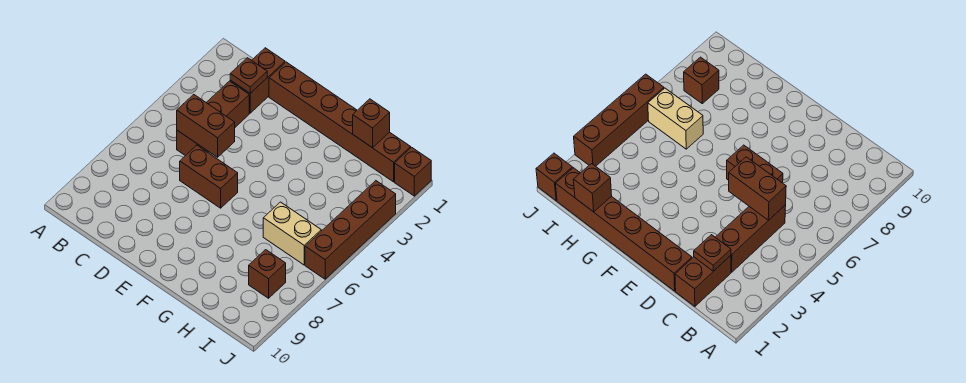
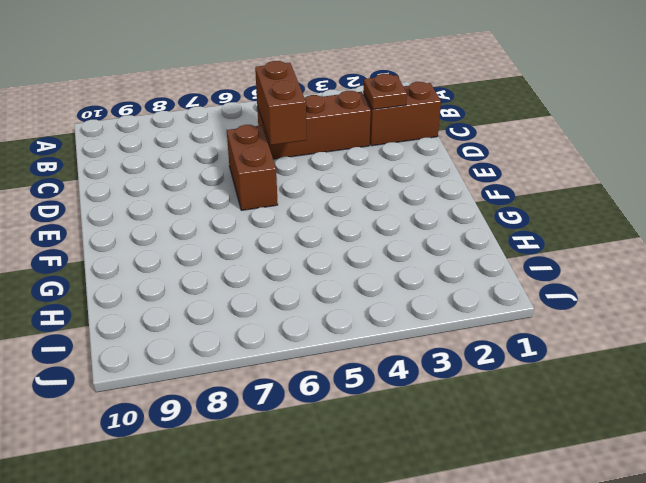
none -> brown 1x6 brick [269,62,411,182]
none -> tan 1x2 brick [263,202,321,265]

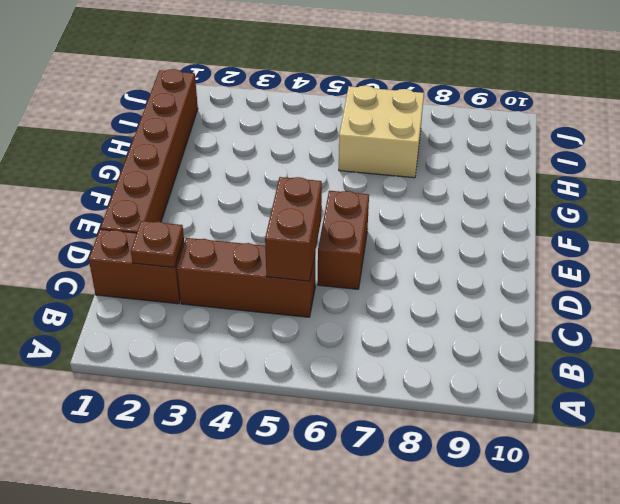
tan 2x2 brick [339,86,424,178] -> tan 1x2 brick [263,202,321,265]
none -> brown 1x1 brick [249,250,286,298]
none -> brown 1x1 brick [395,147,431,196]

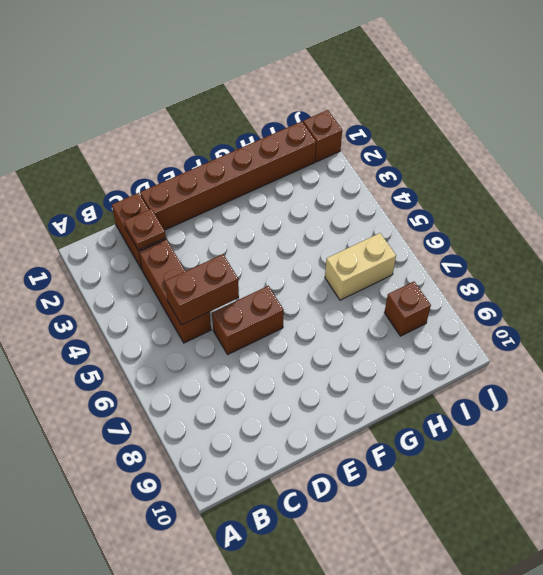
none -> brown 1x4 brick [305,181,396,279]
none -> brown 1x1 brick [353,99,390,148]

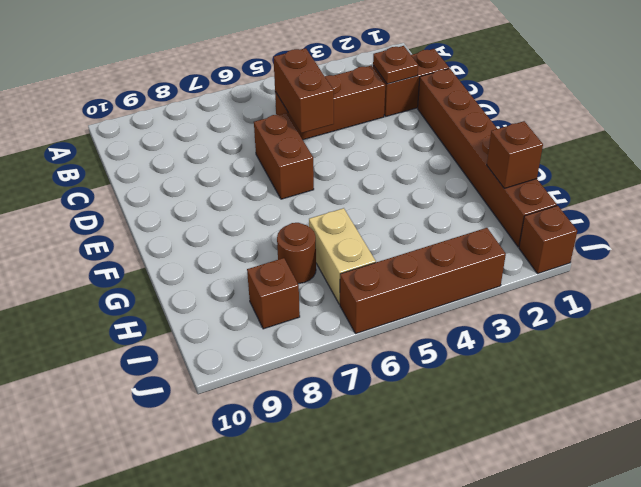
brown 1x1 round brick [277,223,316,284] -> none

